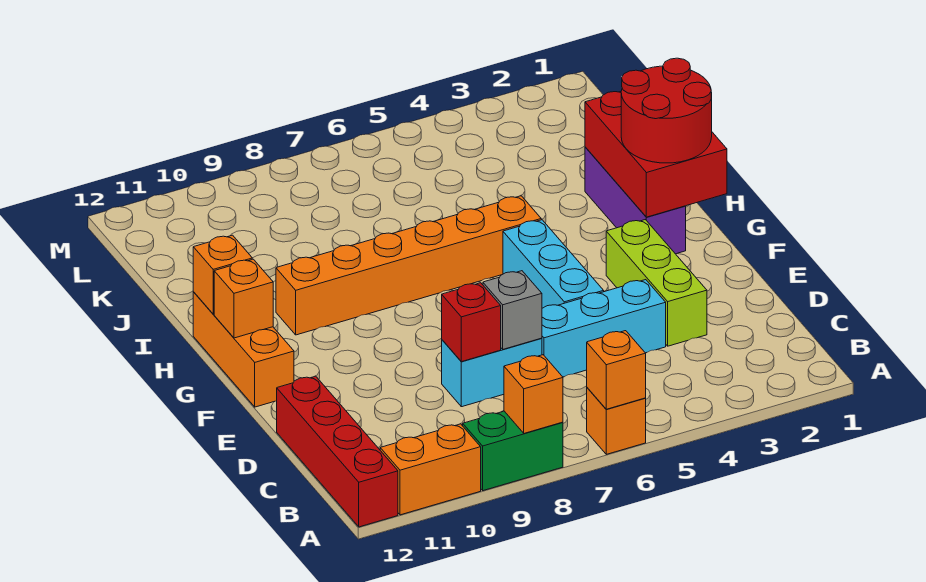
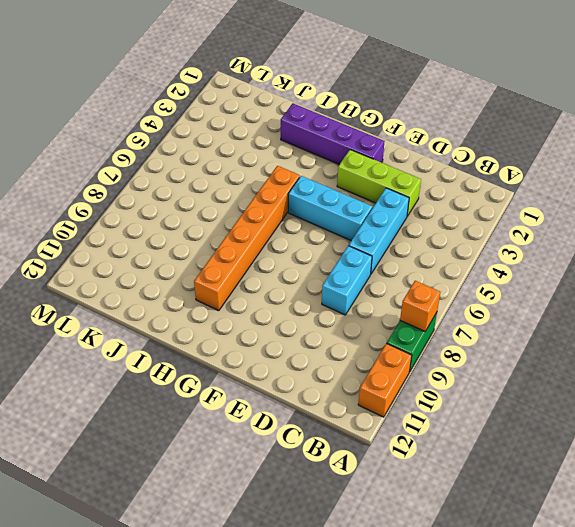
purple 1x4 brick [281,103,385,165] -> purple 1x3 brick [585,147,686,254]
none -> orange 1x1 brick [587,388,646,454]
none -> red 1x4 brick [277,376,398,527]
none -> orange 1x3 brick [193,292,294,407]

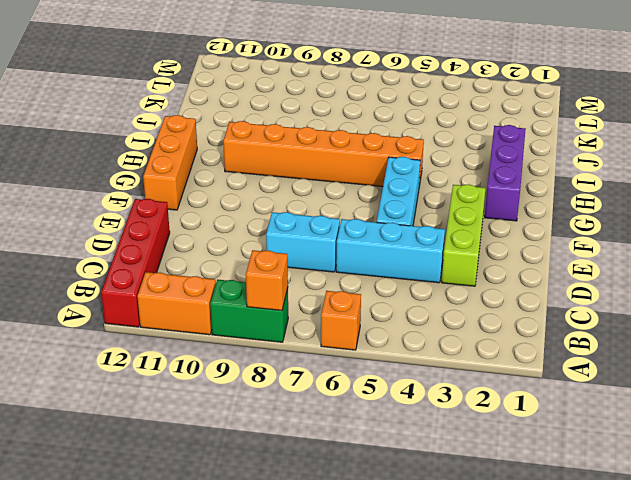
none -> orange 1x1 brick [587,331,646,409]
none -> grey 1x1 brick [483,271,542,349]
none -> red 1x1 brick [442,283,501,362]

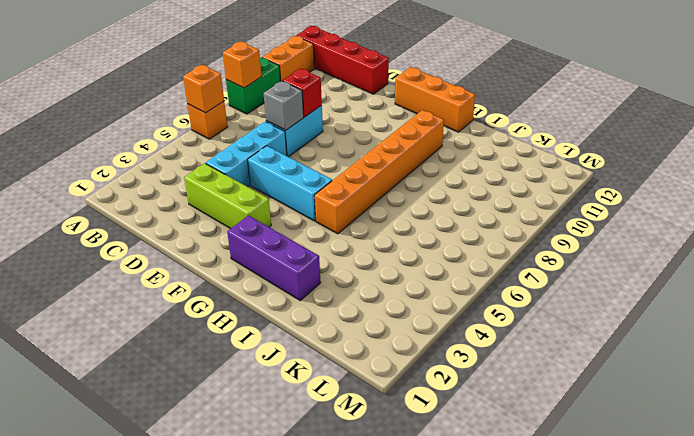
none -> red 2x3 brick [585,91,727,217]
none -> orange 1x1 brick [214,259,273,338]
none -> orange 1x1 brick [193,235,252,314]

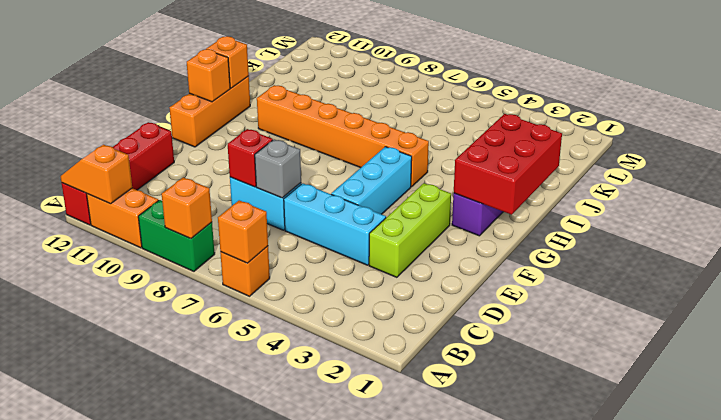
orange 1x2 slope [61,145,132,204] -> none
none -> red 2x2 round brick [621,58,712,163]

